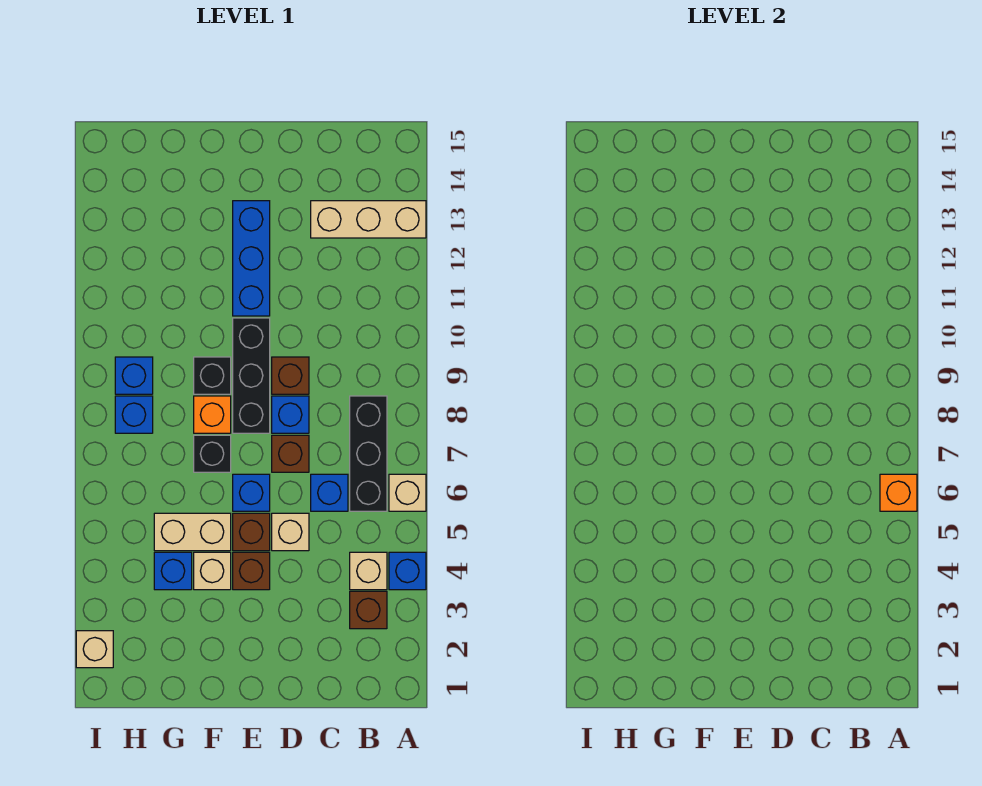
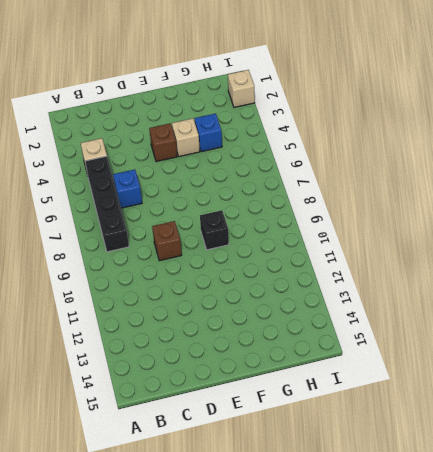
black 1x4 brick [85,156,129,252] -> black 1x3 brick [350,396,387,511]
none -> blue 1x1 brick [389,552,426,590]
none -> tan 1x1 brick [389,474,426,511]
none -> tan 1x3 brick [311,201,426,238]

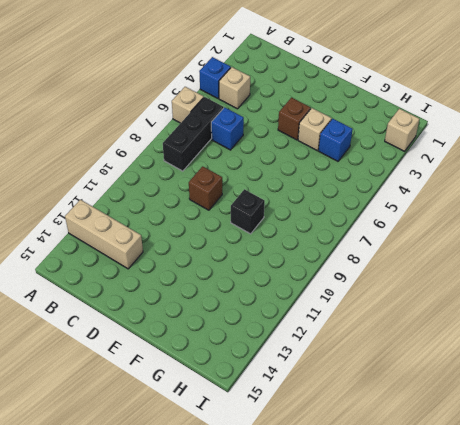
none -> brown 1x1 brick [350,591,387,629]
none -> tan 1x1 brick [272,513,309,551]
none -> brown 1x1 brick [272,435,309,472]

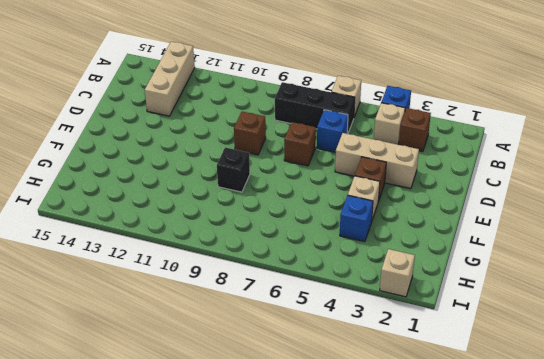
tan 1x3 brick [335,133,419,189] -> tan 1x1 brick [272,513,309,551]
none -> blue 1x1 brick [272,396,309,433]
none -> brown 1x1 brick [233,513,270,551]
none -> blue 1x1 brick [233,474,270,511]

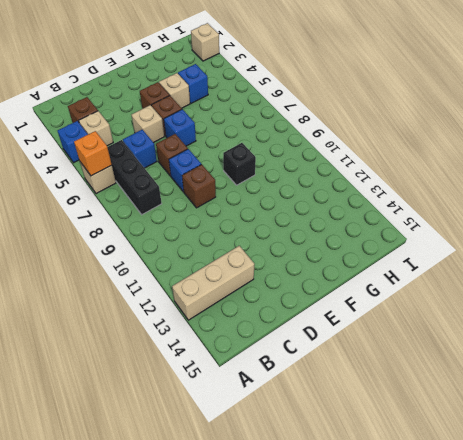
none -> black 1x3 brick [233,318,270,433]
none -> blue 1x3 brick [233,201,270,316]
none -> tan 1x2 brick [154,513,231,551]

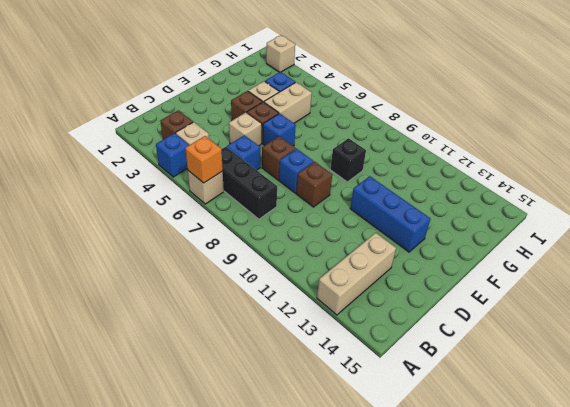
none -> black 1x3 brick [233,318,270,433]
none -> black 1x1 brick [194,435,231,472]
none -> orange 1x1 brick [194,396,231,433]

